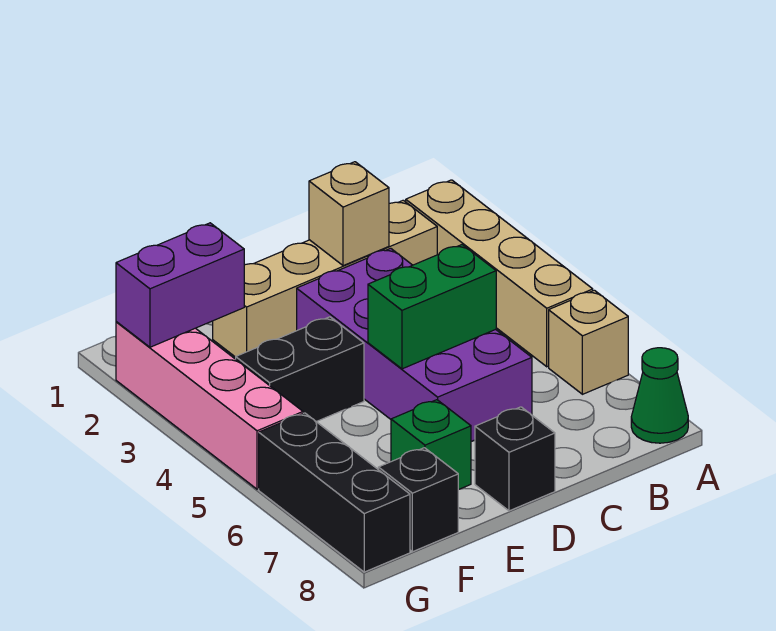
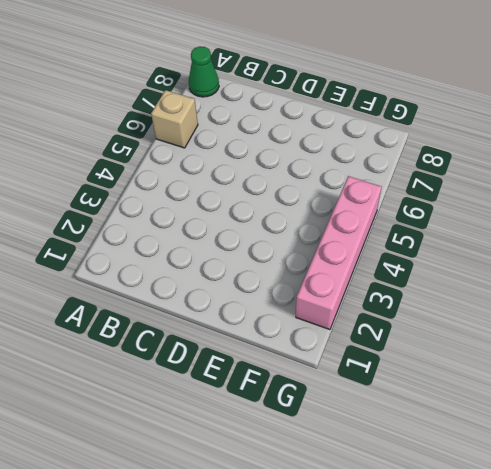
none -> tan 1x4 brick [406,180,593,367]
none -> tan 1x4 brick [213,200,437,357]
none -> purple 2x4 brick [297,248,532,441]

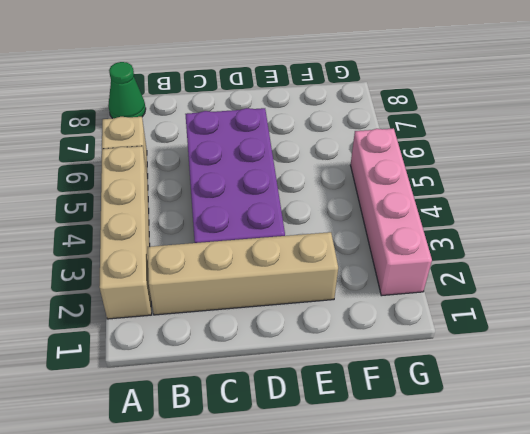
none -> black 1x1 brick [475,407,555,511]
none -> black 1x2 brick [236,317,364,422]
none -> green 1x1 brick [391,400,471,490]

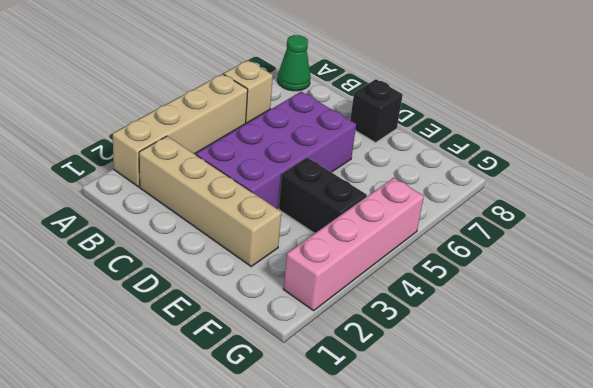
none -> green 1x1 brick [391,400,471,490]
none -> black 1x1 brick [378,448,458,552]
none -> black 1x3 brick [259,413,410,572]

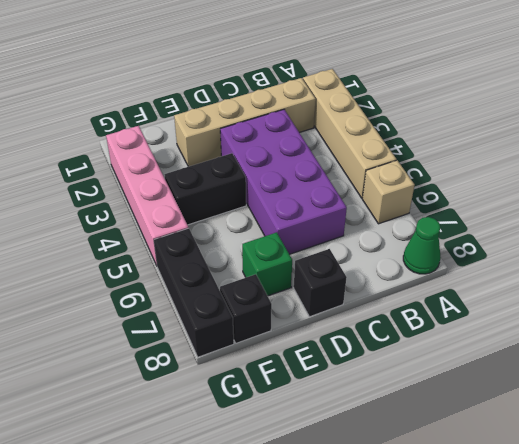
none -> tan 1x1 brick [309,162,389,266]
none -> green 1x2 brick [368,245,496,369]
none -> purple 1x2 brick [116,223,244,347]

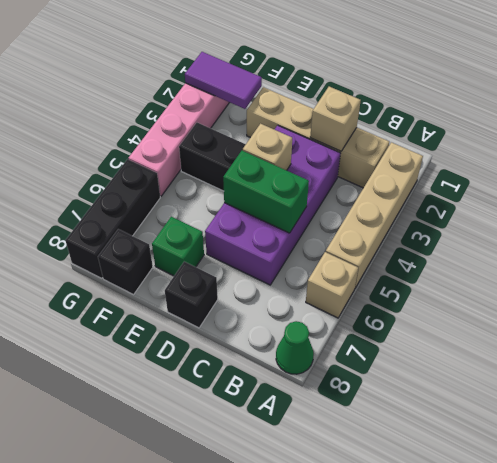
tan 1x1 brick [243,124,292,170] -> none
purple 1x2 tile [185,52,262,109] -> purple 1x2 brick [116,223,244,347]

